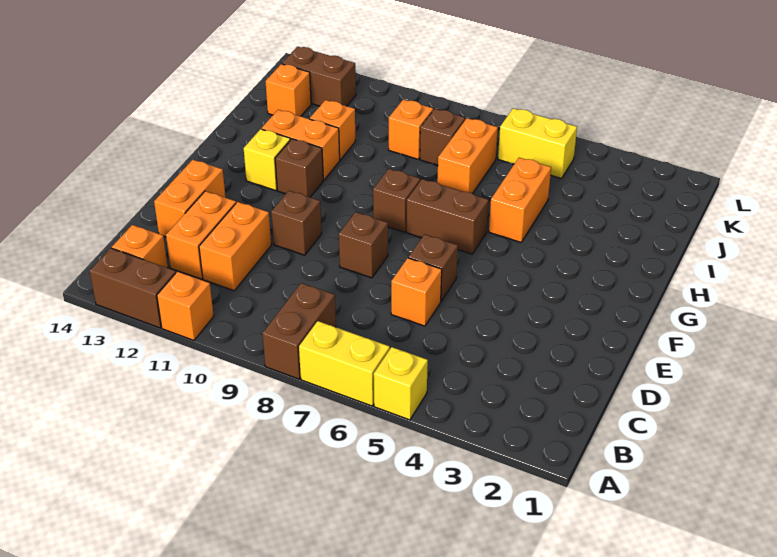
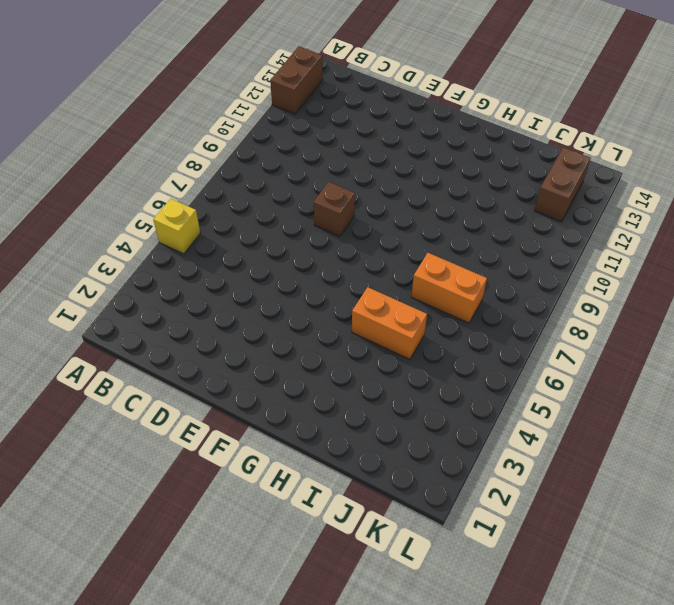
none -> yellow 1x2 brick [299,321,390,406]
none -> brown 1x2 brick [262,283,336,379]
none -> orange 1x1 brick [157,272,214,340]

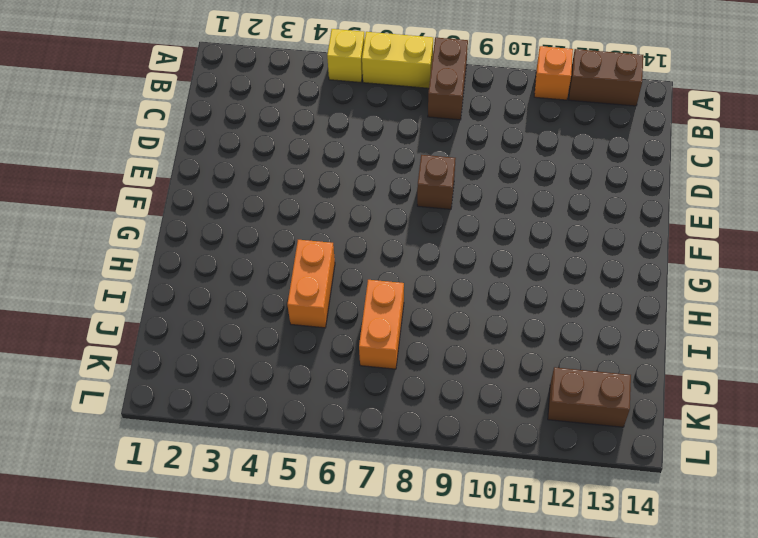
none -> orange 1x1 brick [112,225,168,268]
none -> orange 1x2 brick [199,202,271,291]
none -> orange 1x2 brick [166,191,236,279]

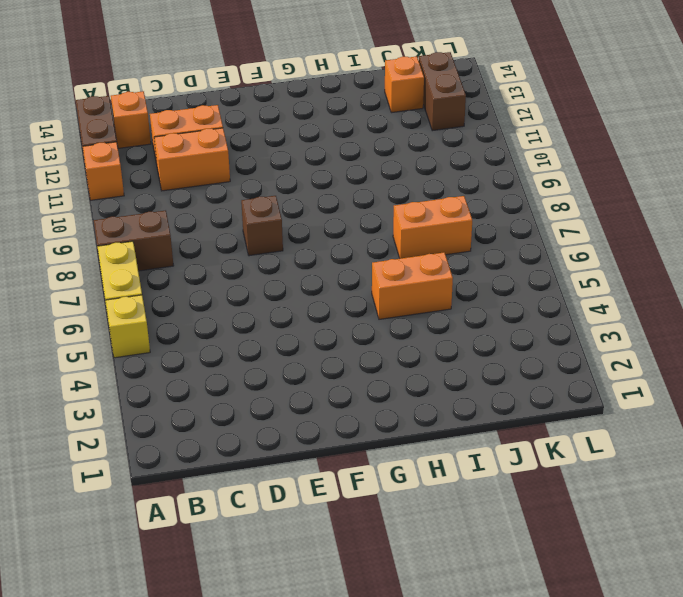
none -> orange 1x1 brick [391,258,442,326]
none -> orange 1x2 brick [154,160,225,237]
none -> brown 1x1 brick [408,234,458,301]

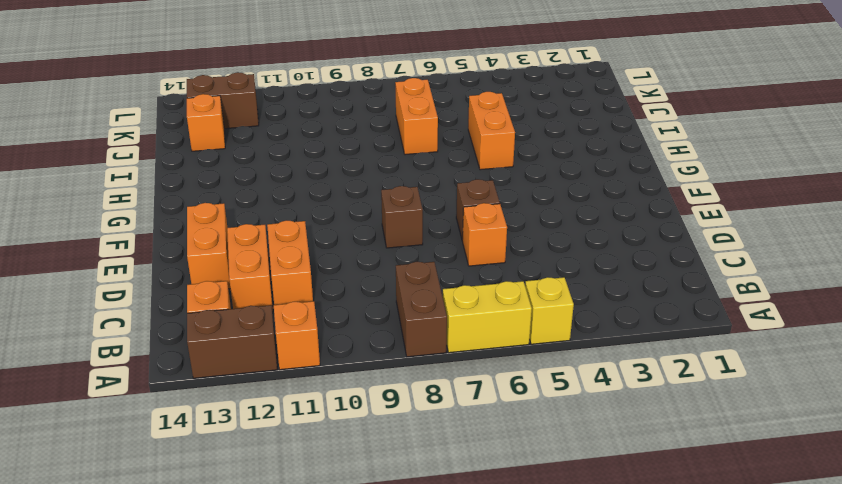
none -> brown 1x1 brick [271,191,322,255]
none -> brown 1x2 brick [406,179,488,254]
none -> brown 1x1 brick [373,169,420,232]

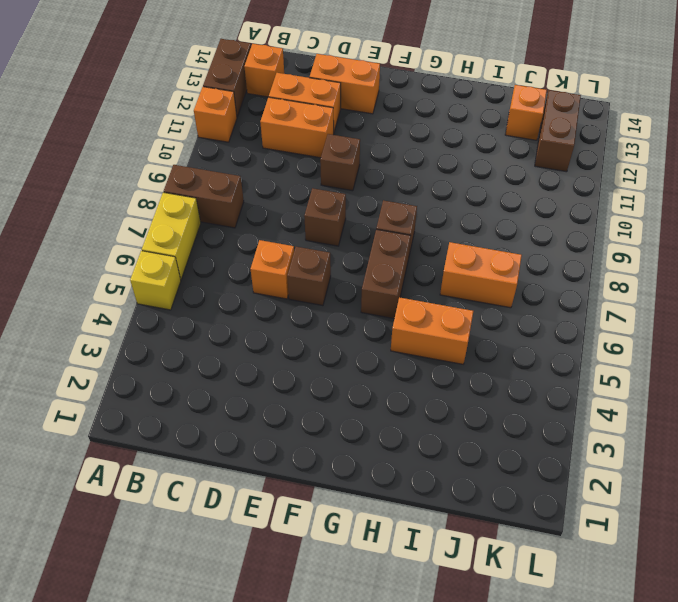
none -> brown 1x1 brick [275,139,323,197]
none -> yellow 1x1 brick [244,129,290,191]
none -> orange 1x2 brick [261,110,340,180]

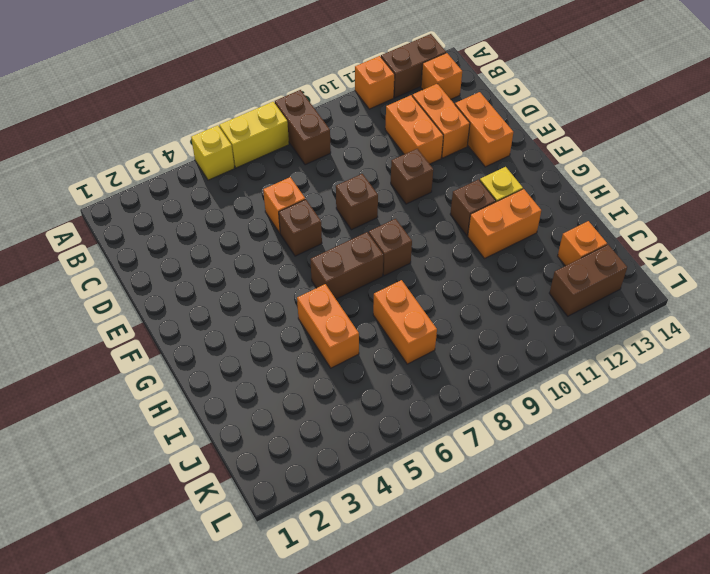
none -> orange 1x1 brick [310,100,356,160]
none -> brown 1x1 brick [420,109,465,165]
none -> orange 1x1 brick [389,100,433,159]

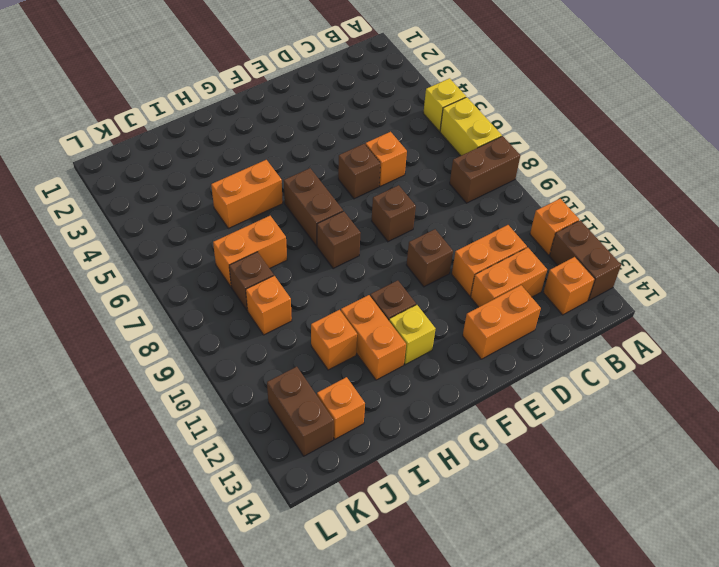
none -> yellow 1x2 brick [498,108,577,178]

